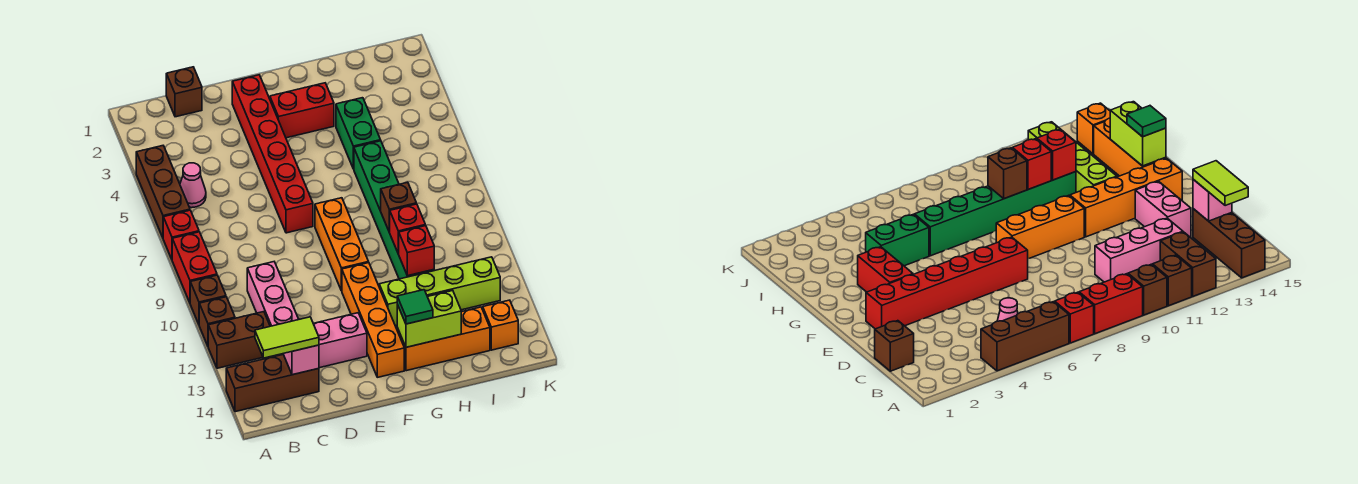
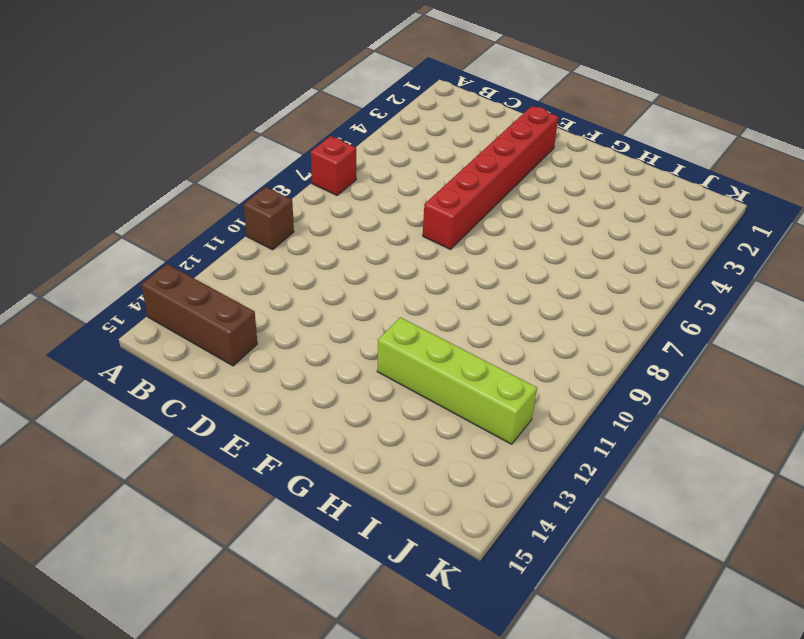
none -> brown 1x3 brick [136,146,190,237]
none -> red 1x2 brick [172,232,217,302]
none -> brown 1x1 brick [199,297,235,346]

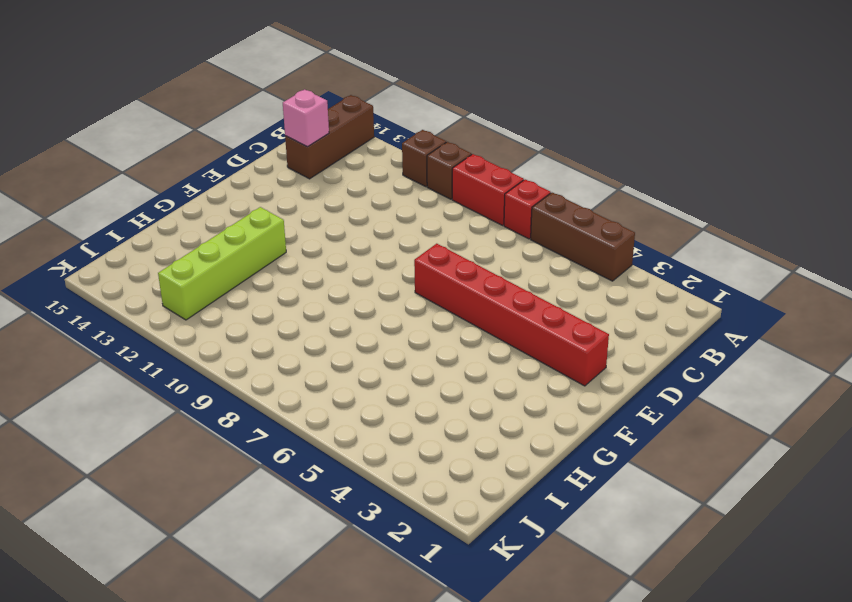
none -> brown 1x2 brick [208,312,270,368]
none -> pink 1x1 cone [180,163,206,208]
none -> brown 1x1 brick [166,67,202,117]

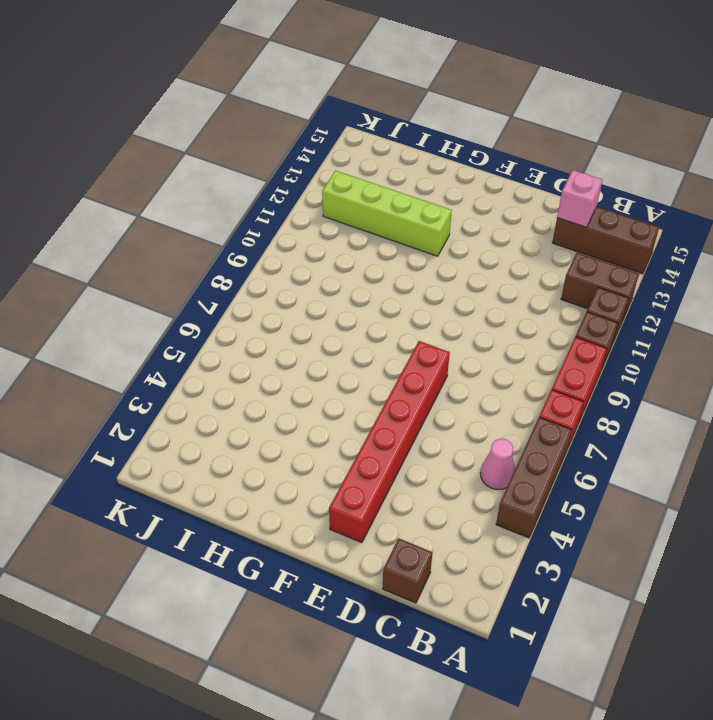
none -> pink 1x3 brick [247,262,299,326]
none -> pink 1x2 brick [313,313,367,368]
none -> red 1x2 brick [270,83,334,138]

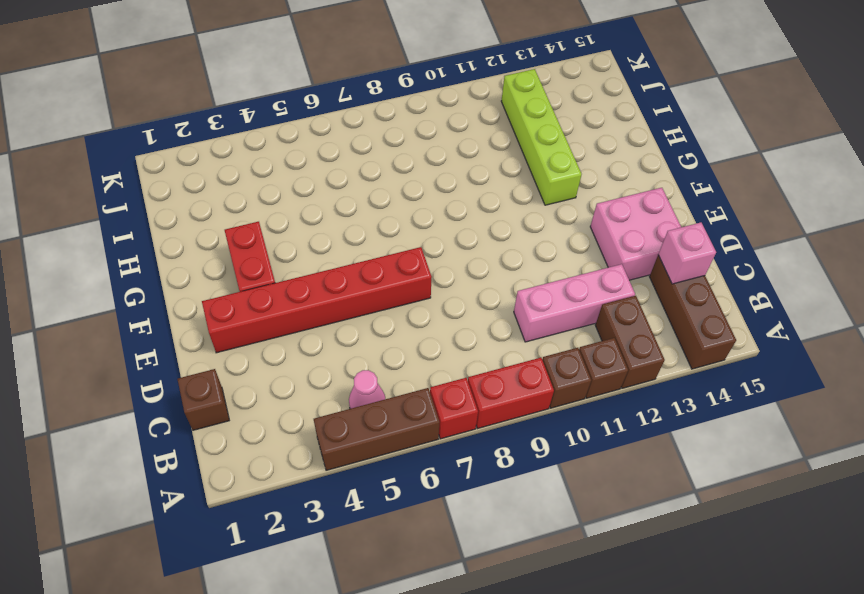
pink 2x2 brick [590,188,681,280] -> pink 1x2 brick [313,313,367,368]
none -> orange 1x3 brick [315,198,369,291]
none -> orange 1x4 brick [342,263,404,377]
none -> orange 1x3 brick [397,307,490,371]

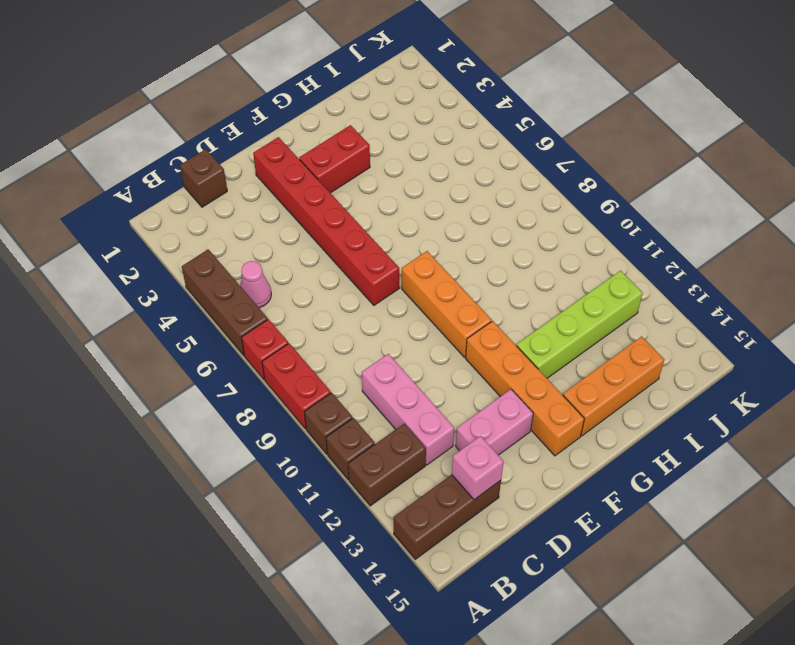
none -> green 1x2 brick [336,98,381,169]
none -> green 1x6 brick [354,141,434,279]
none -> orange 1x1 brick [483,300,518,350]

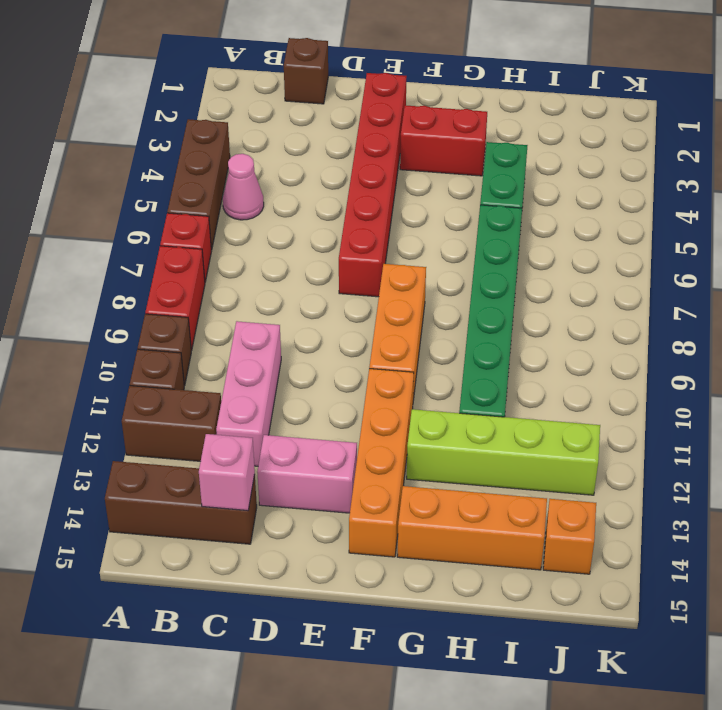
none -> lime 1x2 brick [397,291,461,347]
none -> brown 1x1 brick [381,182,416,232]
none -> red 1x1 brick [390,204,425,254]

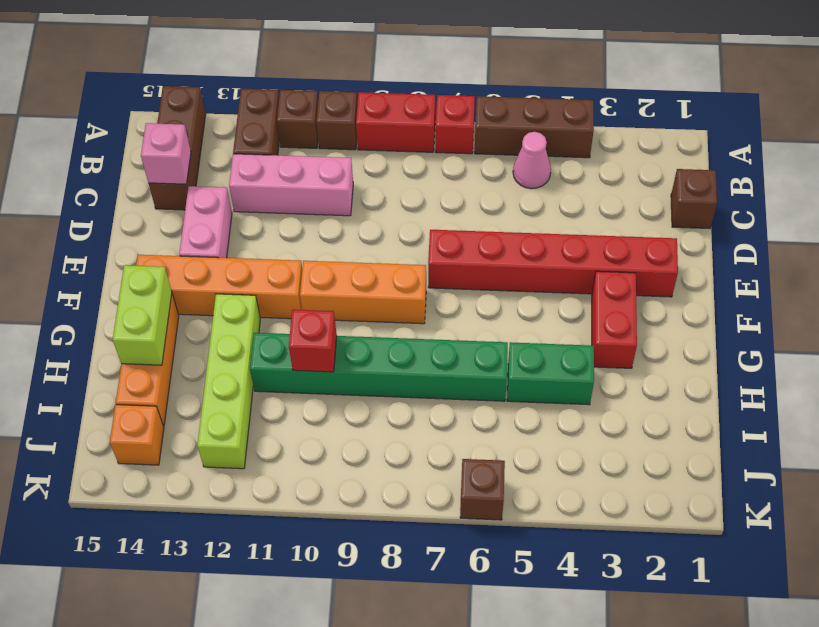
brown 1x1 brick [460,459,505,520] -> brown 1x1 brick moved to [381,182,416,232]
none -> red 1x1 brick [399,226,434,276]
none -> lime 1x2 tile [255,317,319,358]
none -> green 1x1 tile [397,290,433,324]

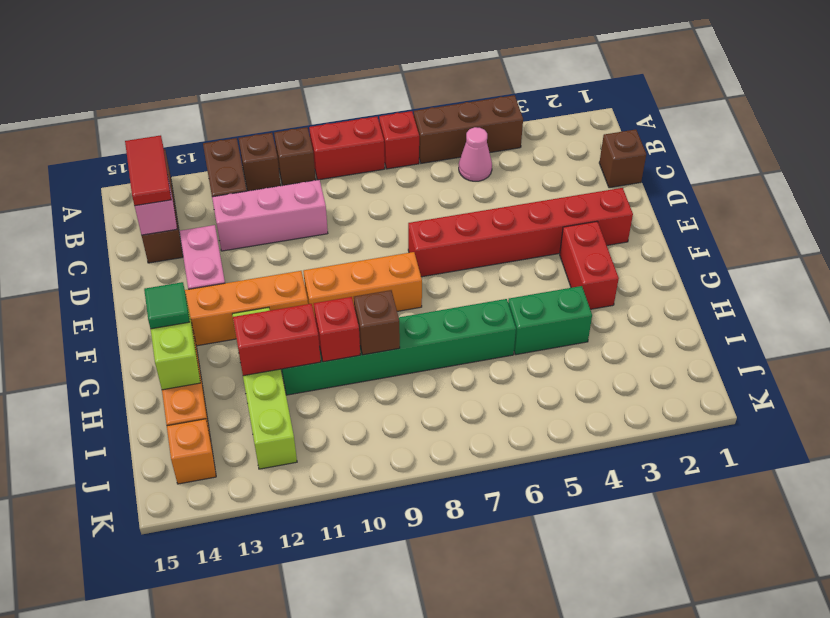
red 1x2 tile [125,135,171,206] -> lime 1x2 tile [255,317,319,358]
red 1x2 brick [233,304,321,376] -> red 1x1 brick [399,226,434,276]

